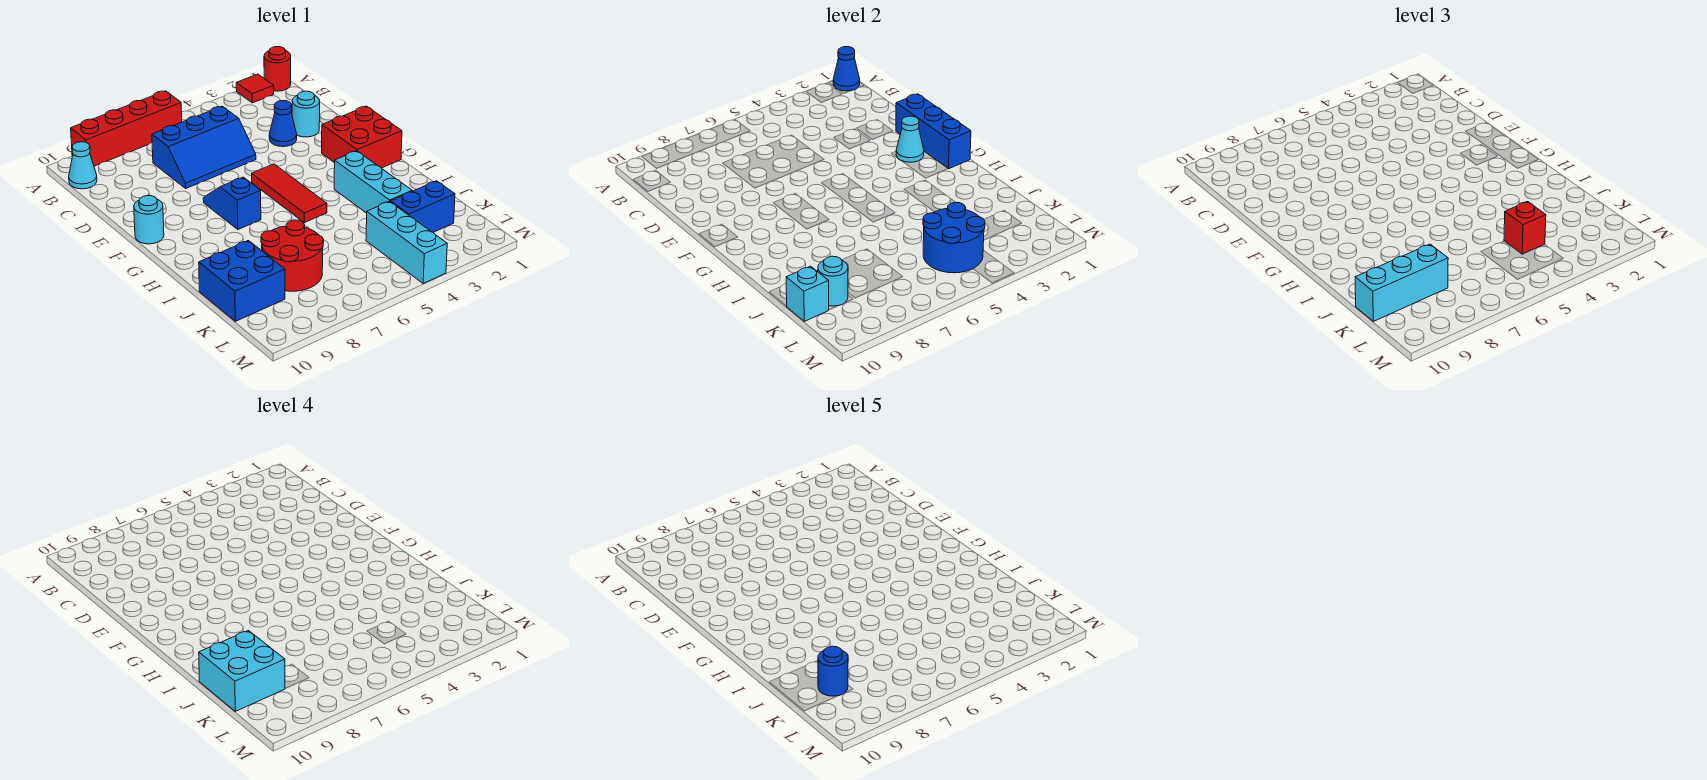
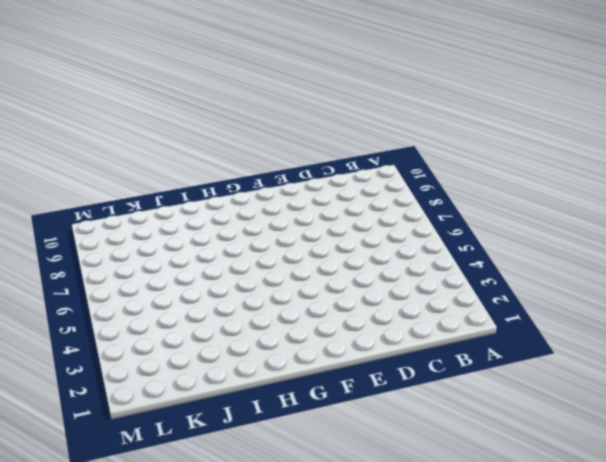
none -> red 1x1 round brick [264,47,291,91]
none -> red 1x1 tile [236,74,274,103]
none -> red 1x4 brick [71,91,182,166]

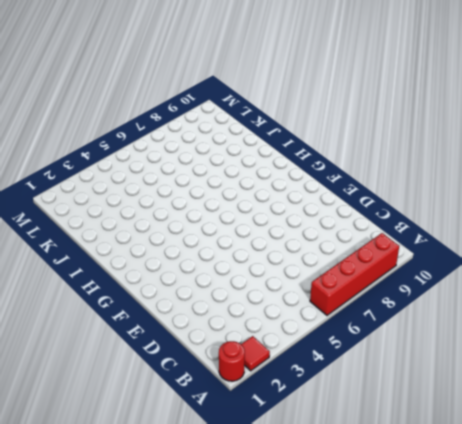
none -> cyan 1x1 cone [69,142,97,189]
none -> blue 2x3 slope [152,106,256,188]
none -> cyan 1x1 round brick [292,91,320,137]

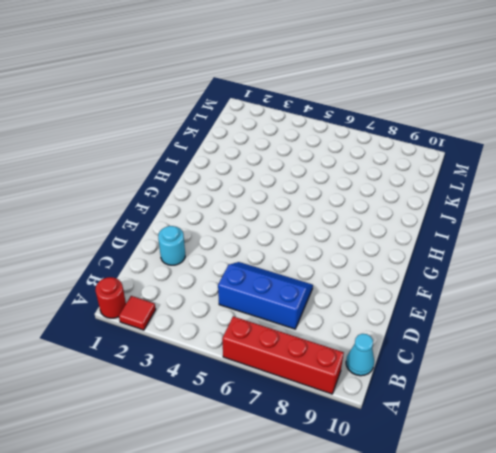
none -> blue 1x1 cone [269,101,297,147]
none -> red 2x2 brick [322,106,402,168]
none -> red 1x3 tile [252,164,327,222]

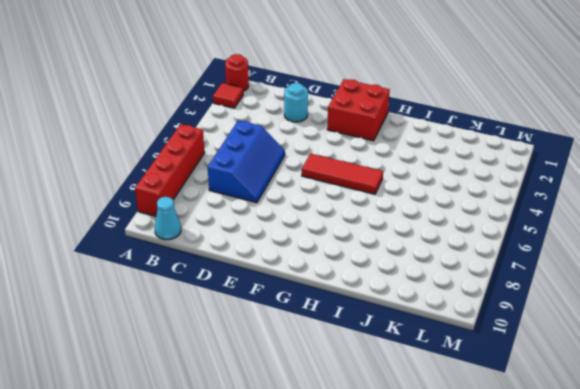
none -> blue 1x1 cone [269,101,297,147]
none -> blue 1x2 slope [203,177,261,229]
none -> cyan 1x1 round brick [134,196,164,244]

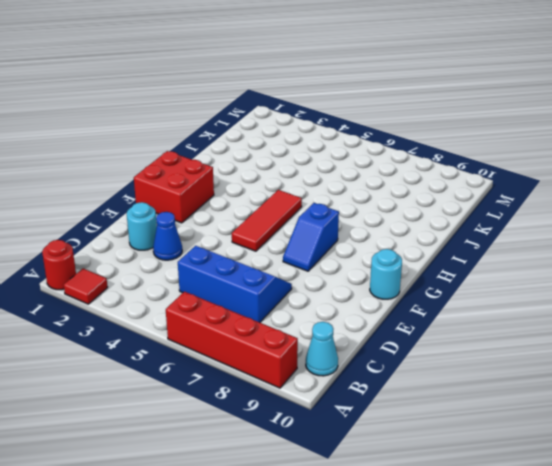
none -> cyan 1x3 brick [334,151,412,213]
none -> red 2x2 round brick [261,220,324,291]
none -> blue 2x2 brick [199,241,285,321]

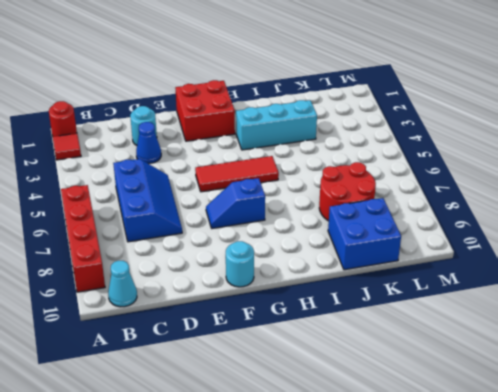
none -> blue 1x2 brick [391,181,455,233]
none -> cyan 1x3 brick [366,201,447,283]
none -> blue 1x1 cone [833,47,860,91]

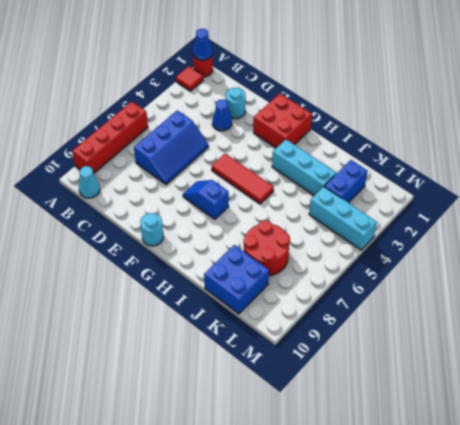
none -> blue 1x3 brick [896,94,971,169]
none -> cyan 1x1 cone [896,116,924,162]
none -> blue 2x2 round brick [923,202,985,273]

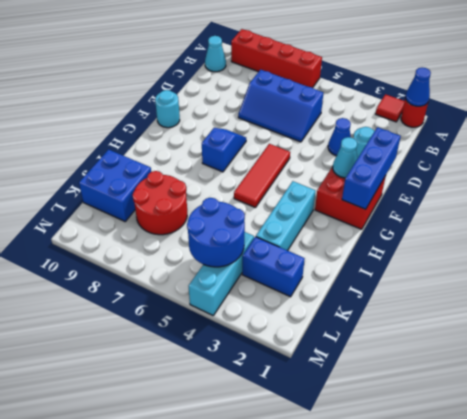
none -> cyan 1x1 round brick [818,256,848,306]
none -> cyan 1x1 brick [786,266,829,321]
none -> red 1x1 brick [1504,202,1546,254]

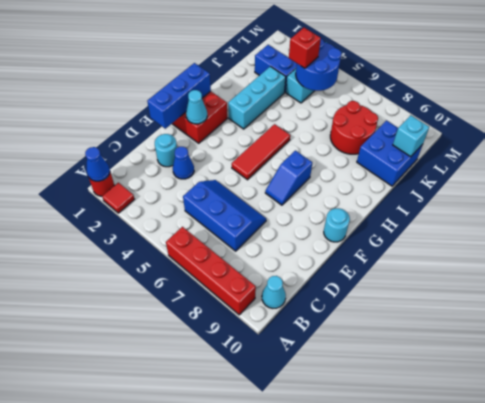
none -> cyan 1x1 round brick [818,256,848,306]
none -> cyan 1x3 brick [1355,244,1448,321]
none -> cyan 2x2 brick [199,631,285,711]

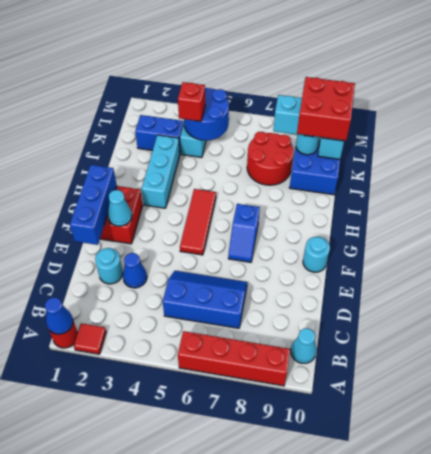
red 2x2 brick [297,77,355,140] -> cyan 2x2 brick [199,631,285,711]
none -> blue 1x1 round brick [818,646,848,696]

